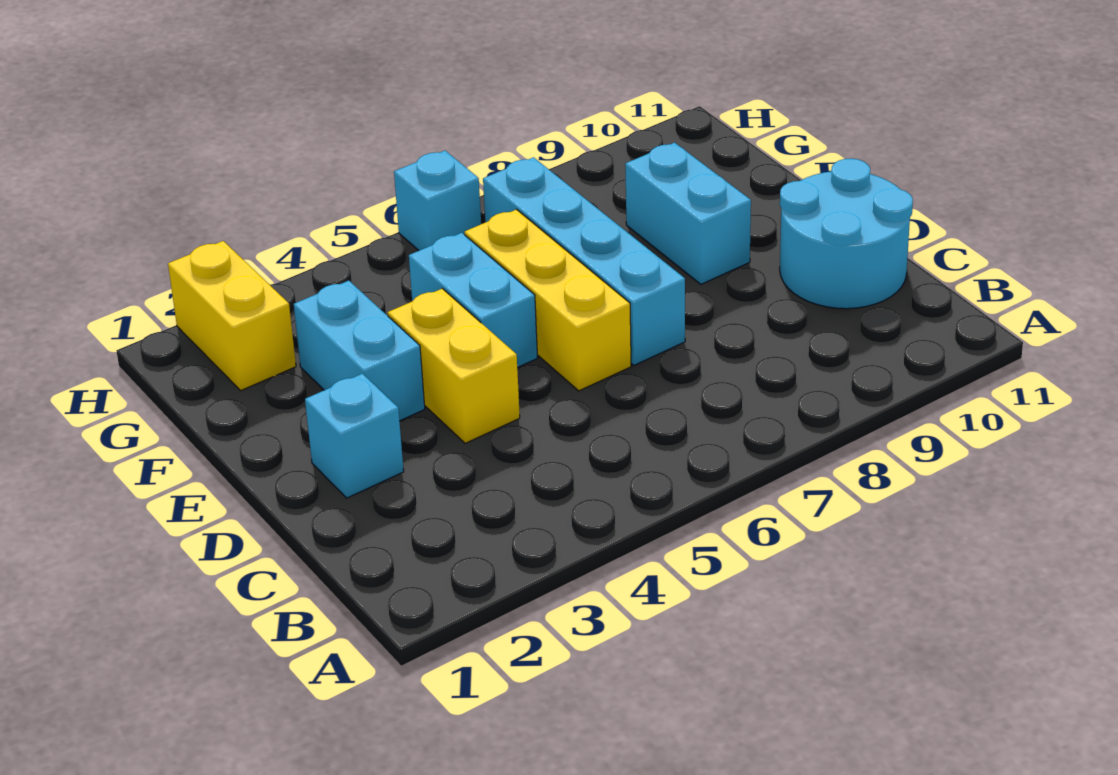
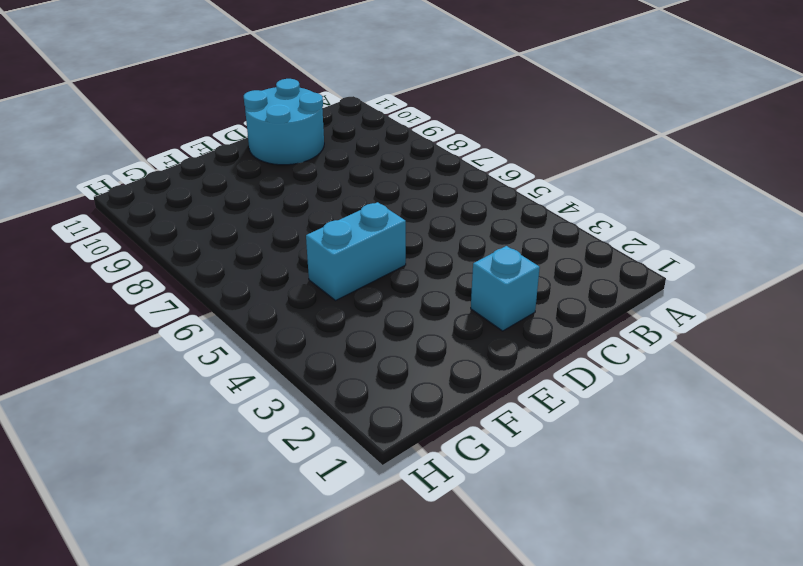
none -> yellow 1x2 brick [388,289,520,443]
none -> yellow 1x3 brick [465,210,631,391]

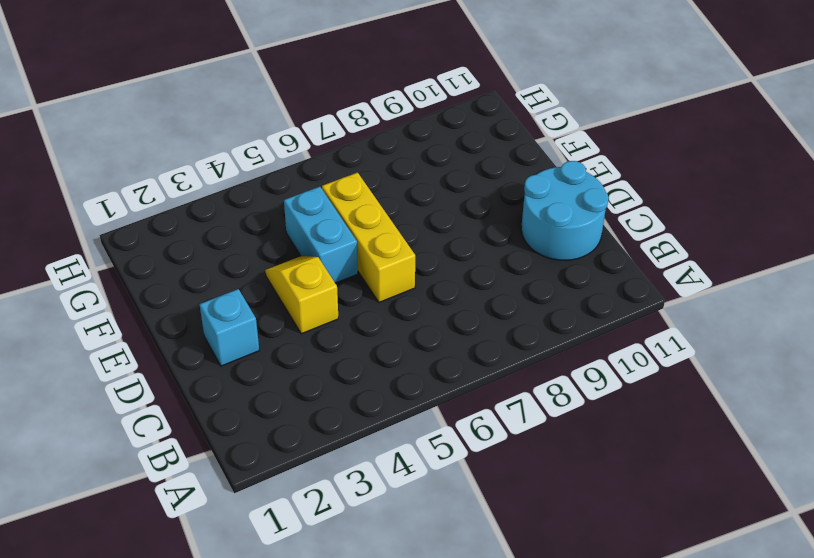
yellow 1x2 slope [265,256,338,334] -> yellow 1x2 brick [388,289,520,443]
none -> cyan 1x4 brick [483,157,685,365]
none -> cyan 1x2 brick [294,281,425,421]

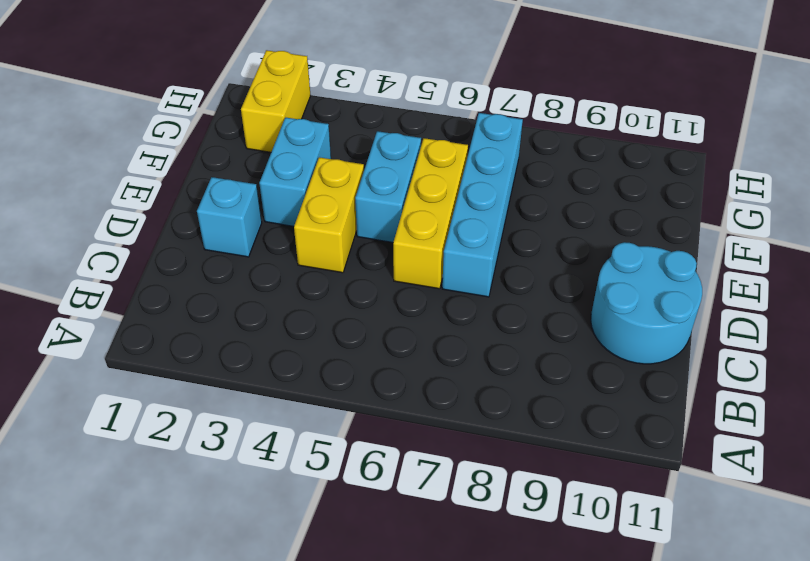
none -> cyan 1x2 brick [625,143,751,284]
none -> cyan 1x1 brick [394,151,481,250]

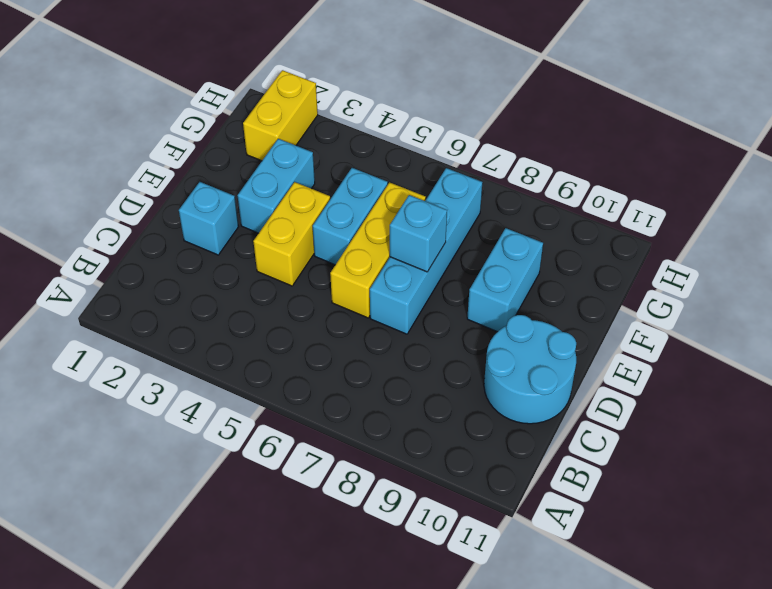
cyan 1x1 brick [390,195,447,272] -> cyan 1x1 brick moved to [394,151,481,250]

